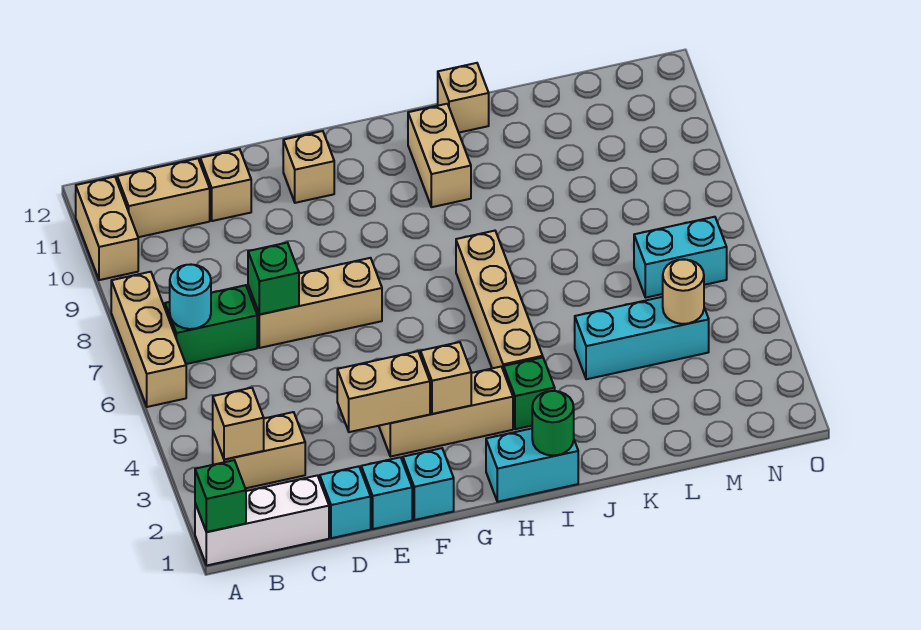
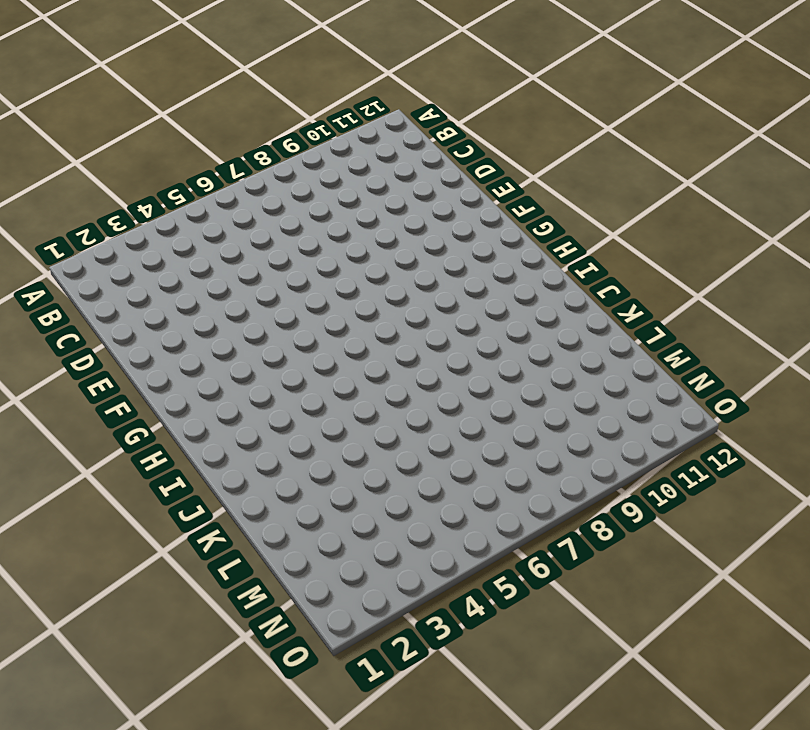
none -> white 1x3 brick [195,476,329,565]
none -> tan 1x3 brick [111,272,186,407]
none -> tan 1x2 brick [76,177,138,280]

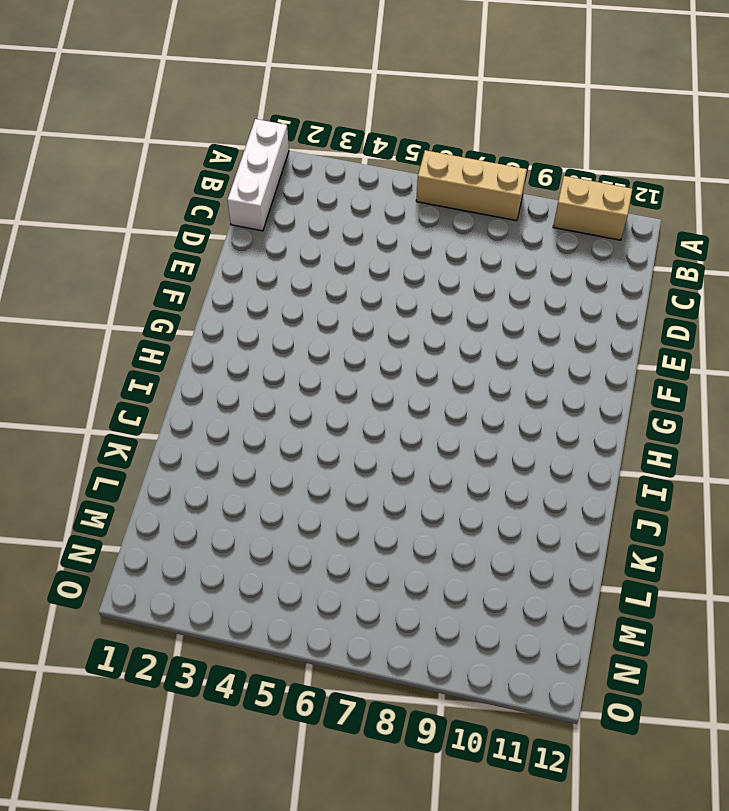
none -> tan 1x2 brick [213,412,305,488]
none -> green 1x2 brick [165,285,257,364]
none -> tan 1x2 brick [117,158,210,237]

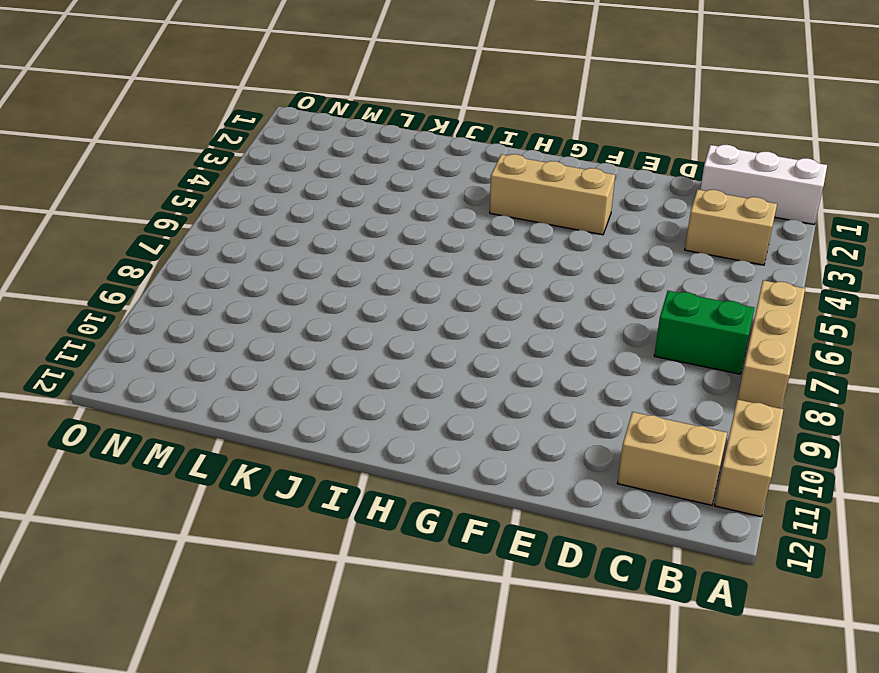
none -> cyan 1x1 brick [320,466,371,538]
none -> tan 1x3 brick [248,258,382,348]
none -> tan 1x1 brick [200,149,251,221]

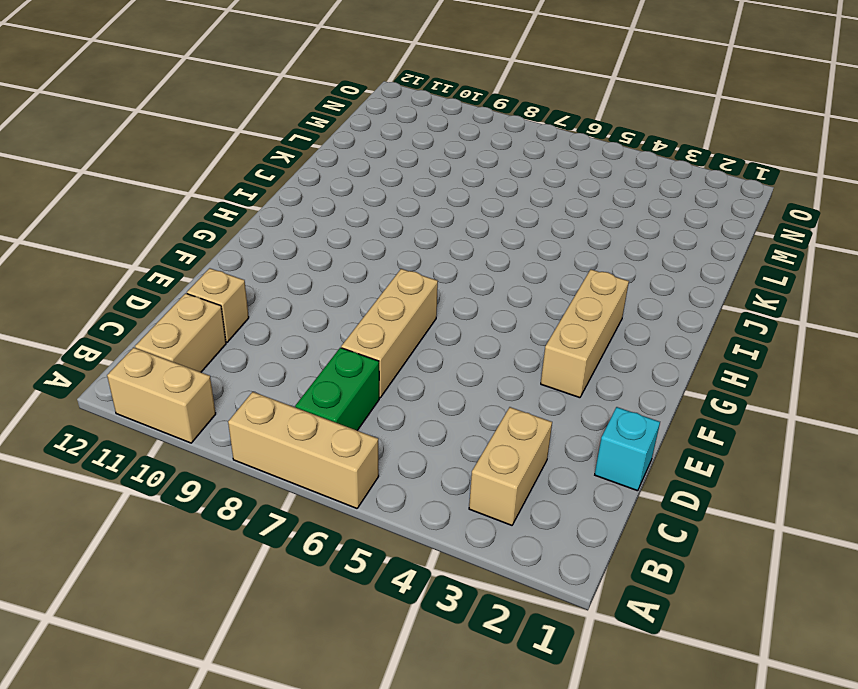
none -> white 1x3 brick [195,476,329,565]
none -> cyan 1x1 brick [361,457,412,529]
none -> cyan 1x1 brick [403,448,454,520]

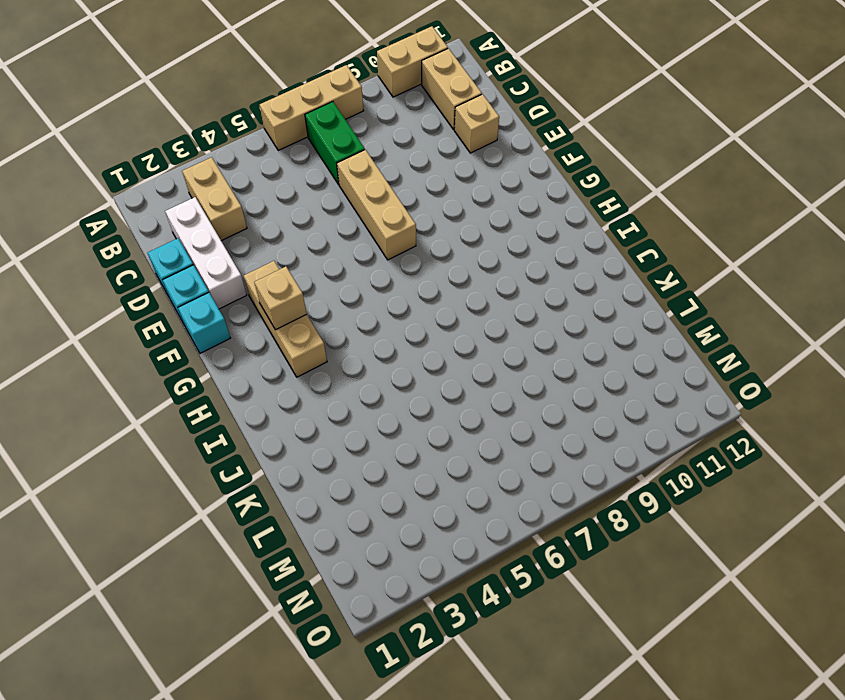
white 1x3 brick [165,197,247,309] -> white 1x3 brick moved to [195,476,329,565]
none -> tan 1x1 brick [283,131,334,203]
none -> cyan 1x2 brick [486,429,578,502]
none -> green 1x1 brick [504,357,555,429]

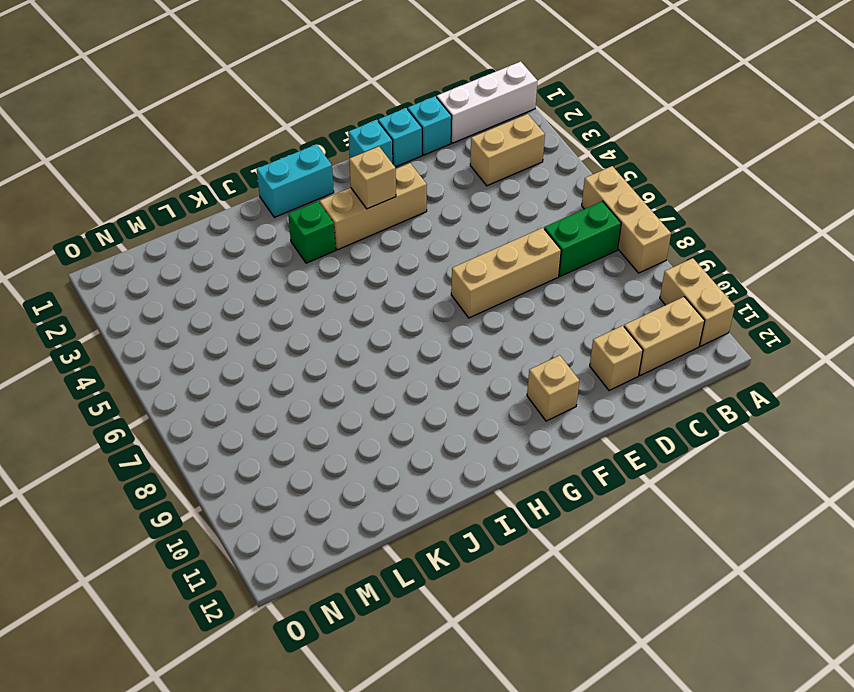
none -> tan 1x4 brick [456,231,543,371]
none -> tan 1x2 brick [408,104,471,207]
none -> tan 1x1 brick [438,63,489,133]

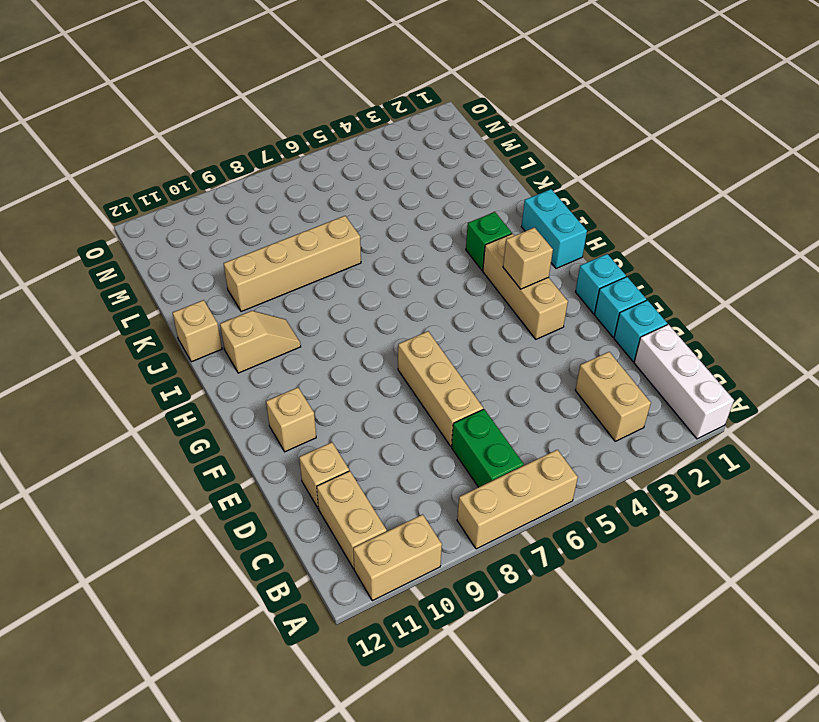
tan 1x2 slope [220,311,301,373] -> tan 1x2 brick [408,104,471,207]
tan 1x4 brick [224,216,361,312] -> tan 1x4 brick moved to [456,231,543,371]
none -> cyan 1x3 brick [575,297,709,379]
none -> cyan 1x2 brick [634,217,727,298]
none -> green 1x1 brick [195,460,246,532]

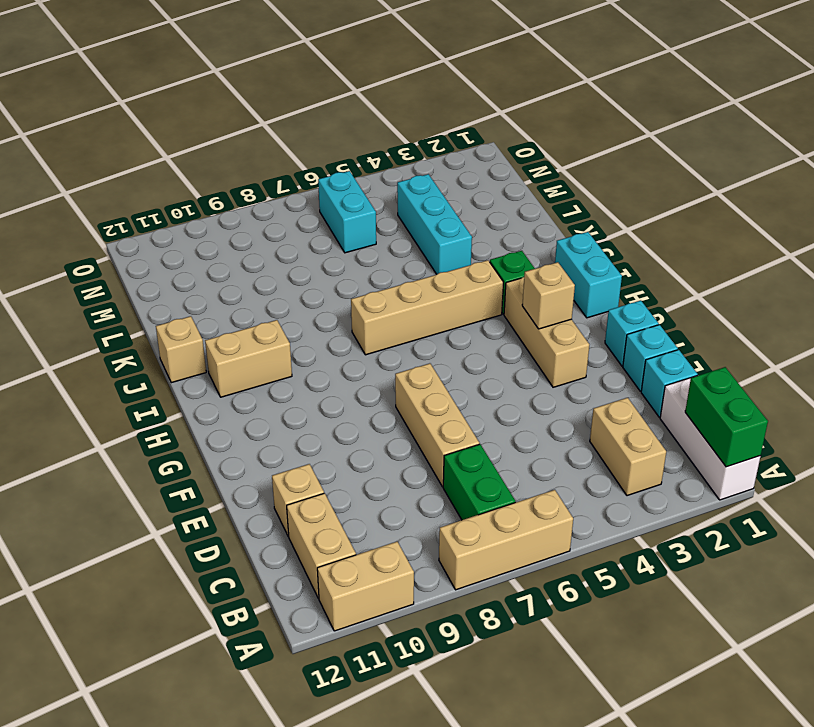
green 1x2 brick [685,367,768,467] -> green 1x1 brick [195,460,246,532]
none -> tan 1x1 brick [283,131,334,203]
none -> tan 1x1 brick [213,388,264,460]
none -> cyan 1x1 round brick [170,265,211,329]

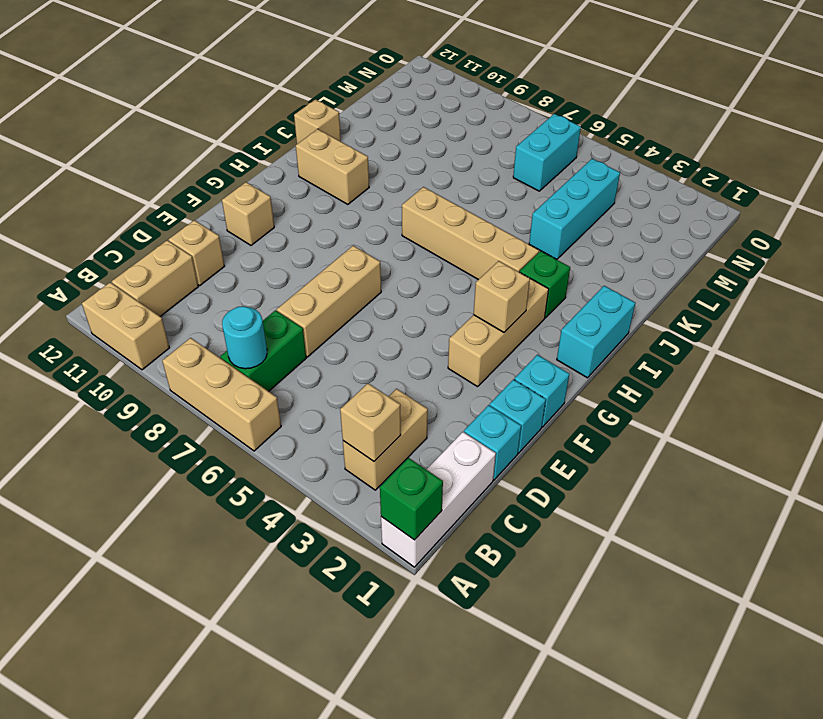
none -> green 1x1 brick [248,243,299,315]
none -> tan 1x2 brick [337,351,430,432]
none -> green 1x1 round brick [532,391,574,455]

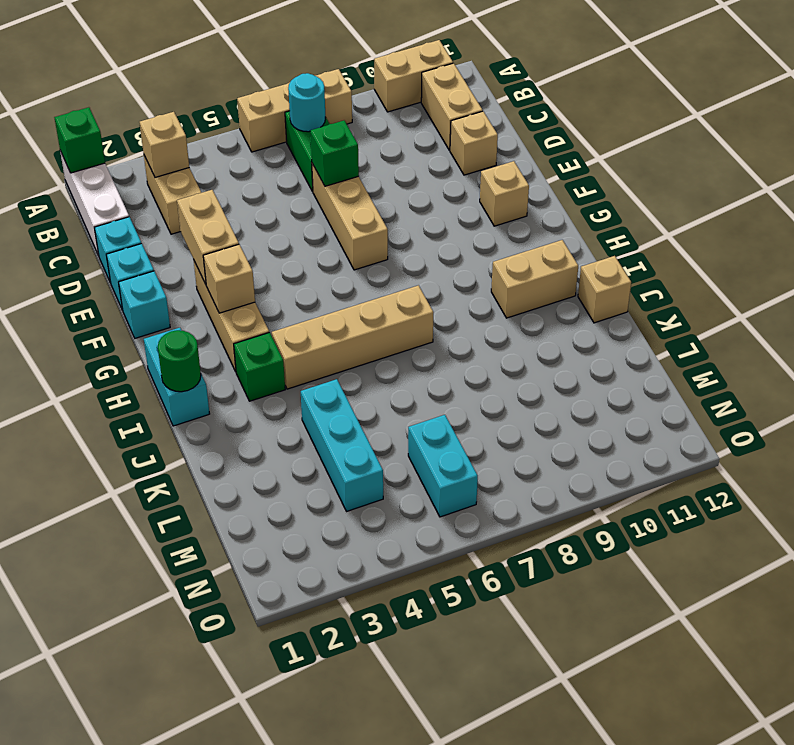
none -> tan 1x1 round brick [663,259,704,324]

